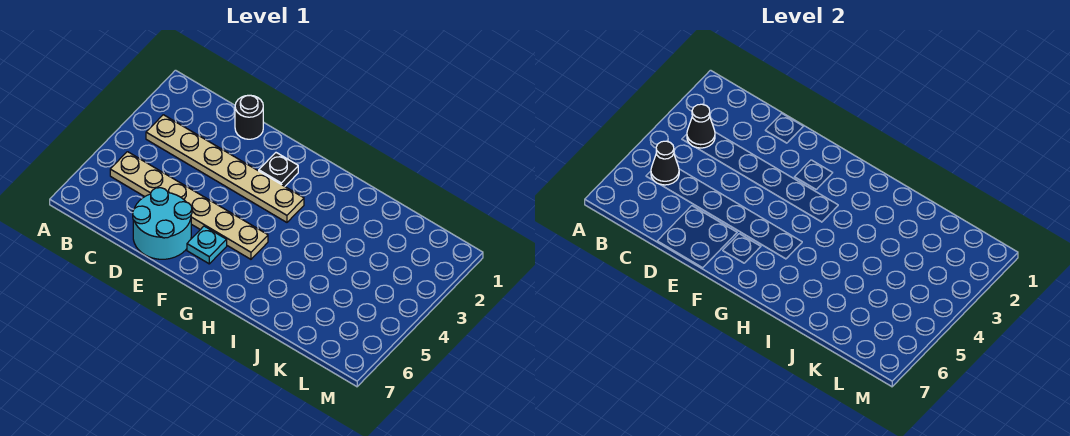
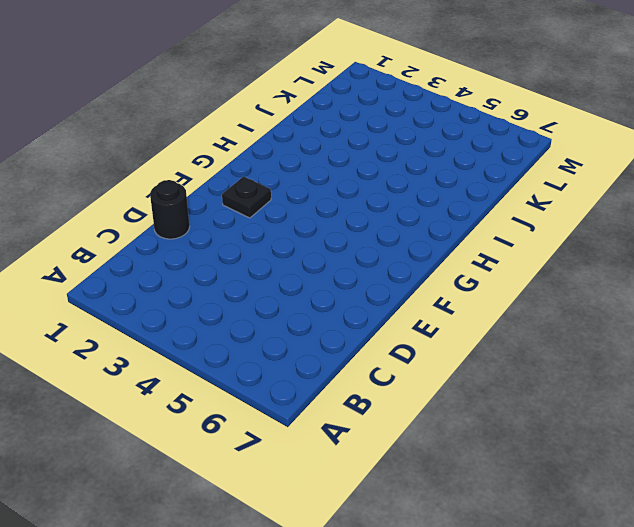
none -> tan 1x6 plate [146,115,304,222]
none -> tan 1x6 plate [110,152,268,259]

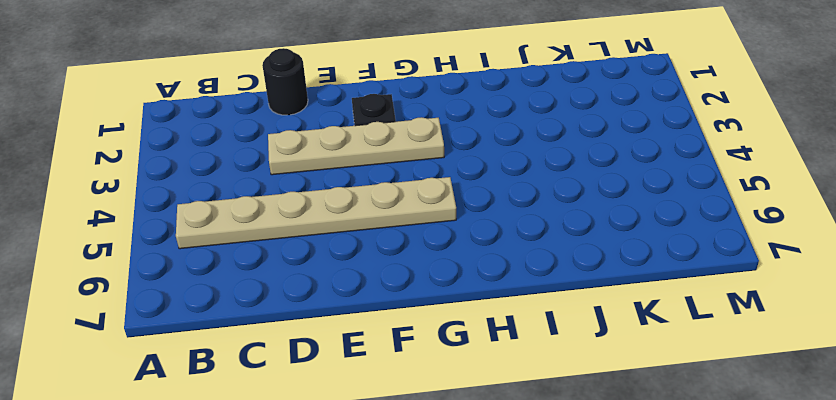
tan 1x4 plate [268,117,444,175] -> tan 1x6 plate [146,115,304,222]
none -> cyan 2x2 round brick [133,188,192,259]
none -> cyan 1x1 plate [187,226,227,264]

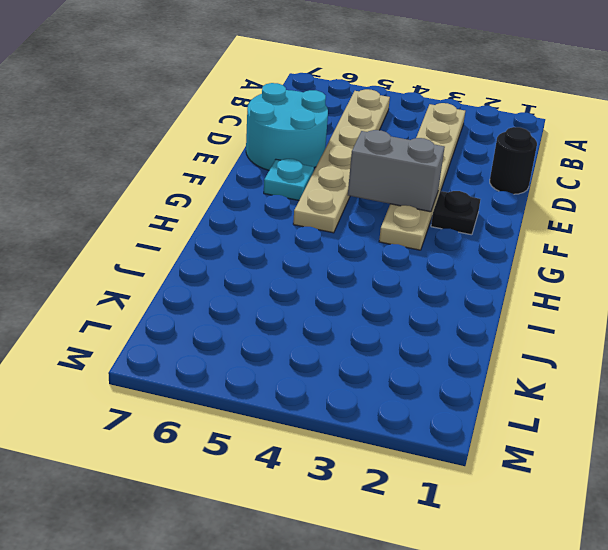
grey 1x2 brick [348,130,445,212] -> none
none -> black 1x1 cone [687,104,715,148]
none -> black 1x1 cone [651,141,679,185]

